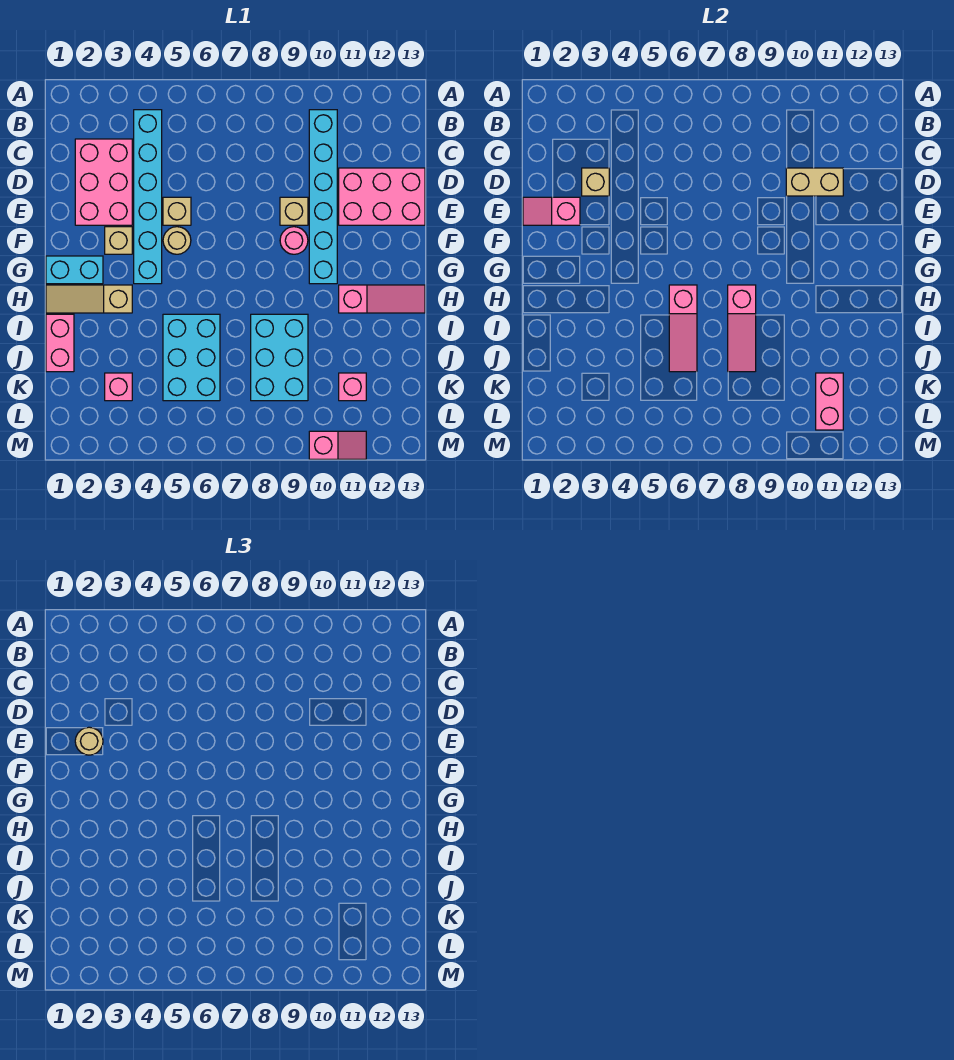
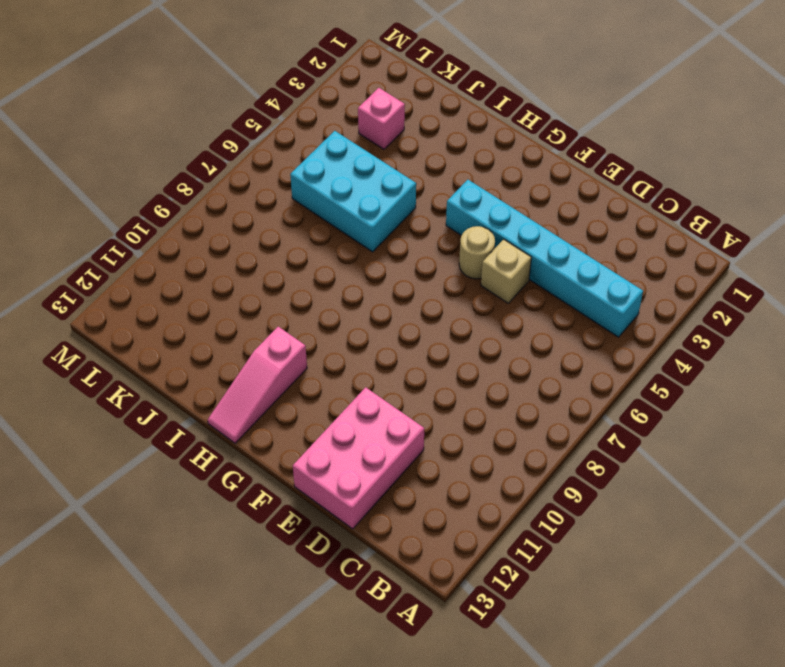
none -> cyan 1x6 brick [309,110,337,284]
none -> pink 2x3 brick [75,139,132,225]
none -> tan 1x1 brick [280,197,308,225]

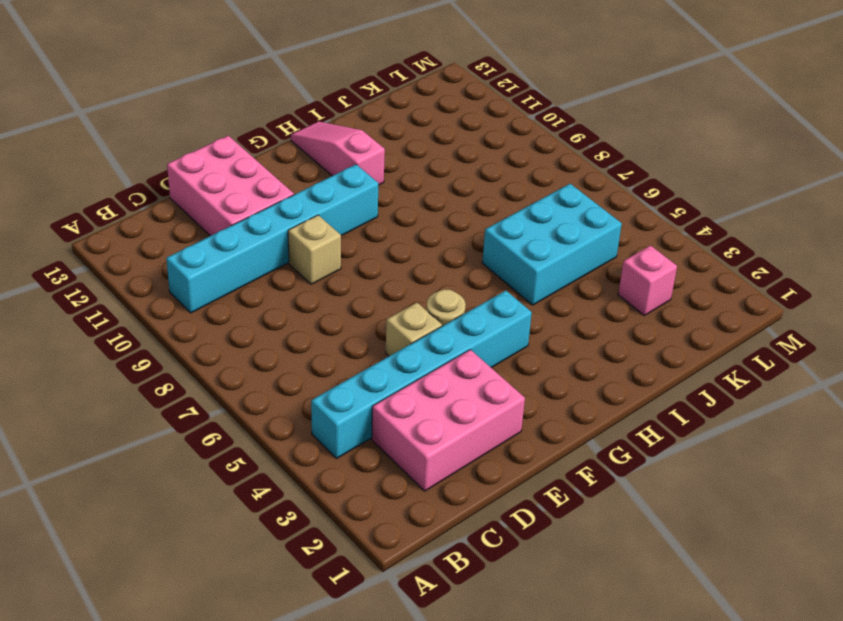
none -> tan 1x1 brick [105,227,132,254]
none -> pink 1x1 round brick [280,227,308,254]
none -> cyan 1x2 brick [46,256,103,284]

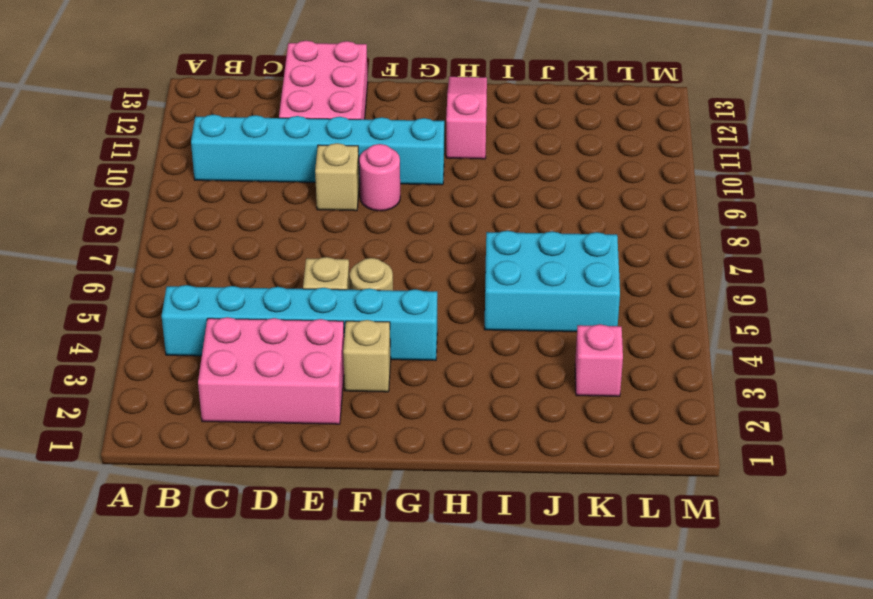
none -> cyan 1x2 brick [46,256,103,284]
none -> tan 1x3 slope [46,285,132,313]
none -> pink 1x2 brick [46,314,74,372]

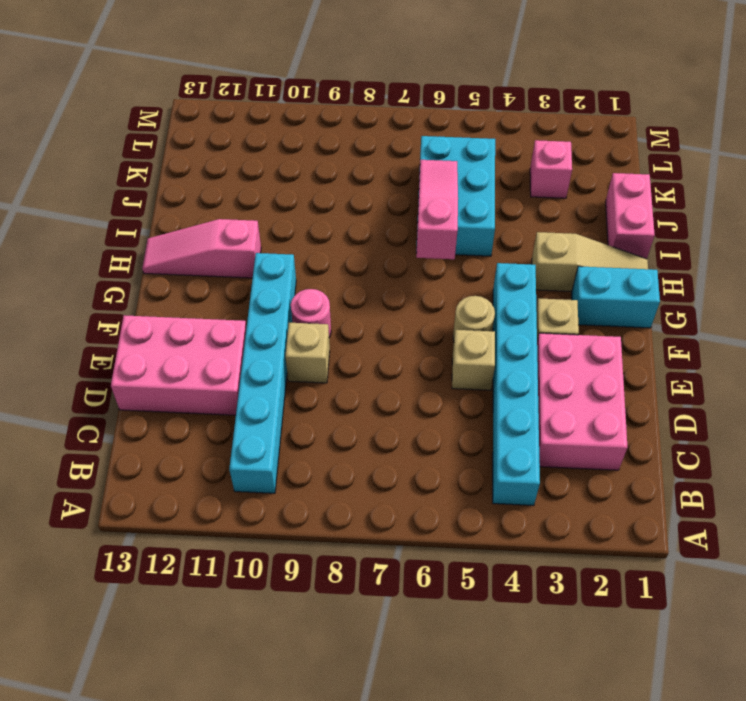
none -> cyan 2x3 brick [251,314,308,401]
none -> pink 1x1 brick [339,373,366,401]
none -> pink 1x2 slope [309,431,366,459]

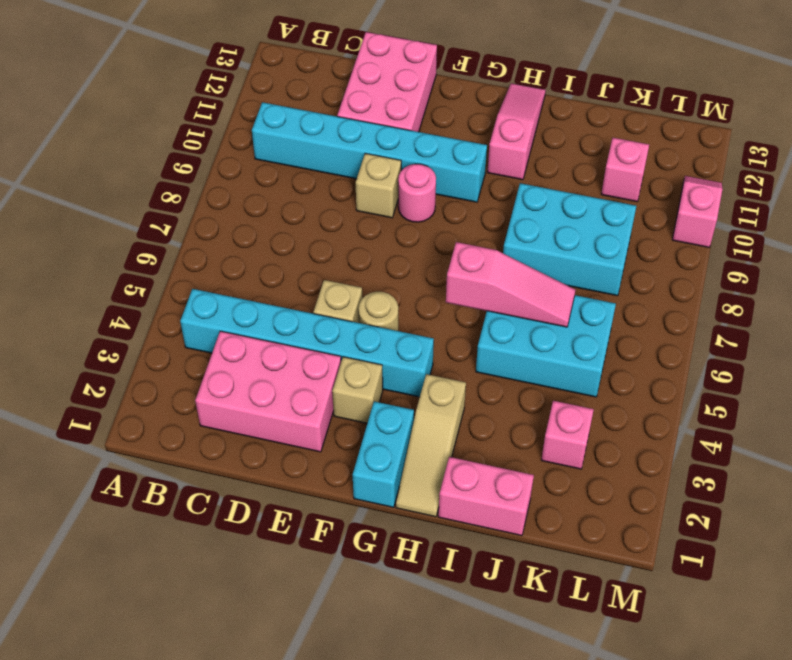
none -> tan 1x1 brick [582,168,609,196]
none -> tan 1x2 brick [786,168,843,196]
none -> pink 1x2 slope [523,197,580,225]

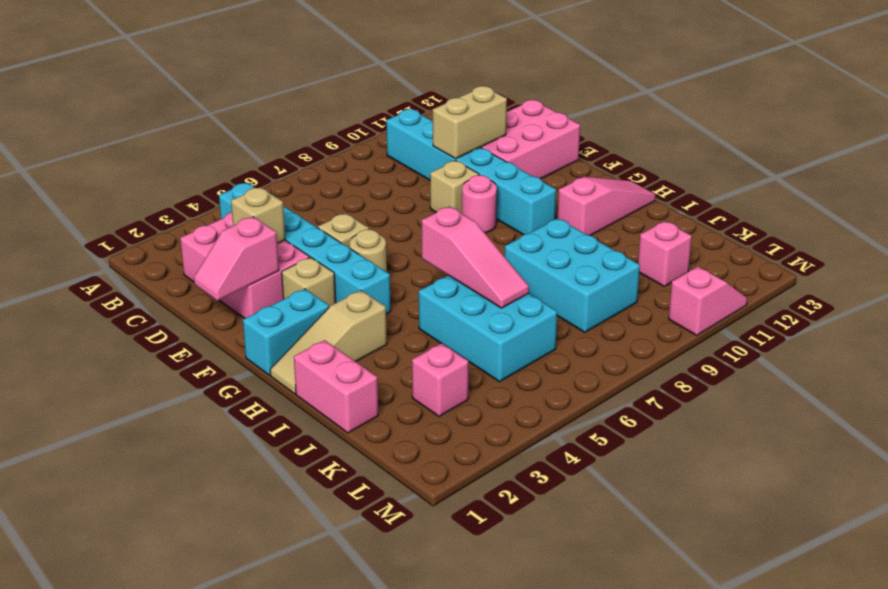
none -> pink 1x3 slope [728,285,756,372]
none -> pink 1x2 brick [816,373,843,430]
none -> tan 1x1 round brick [75,727,103,755]

